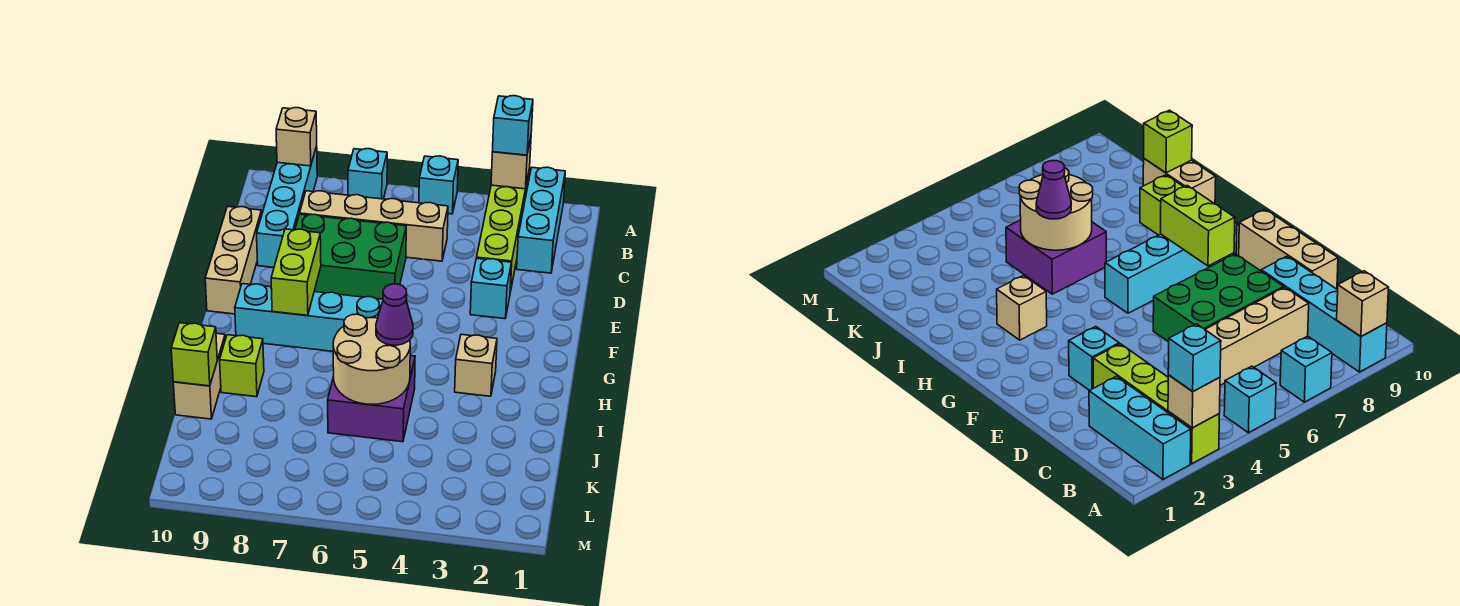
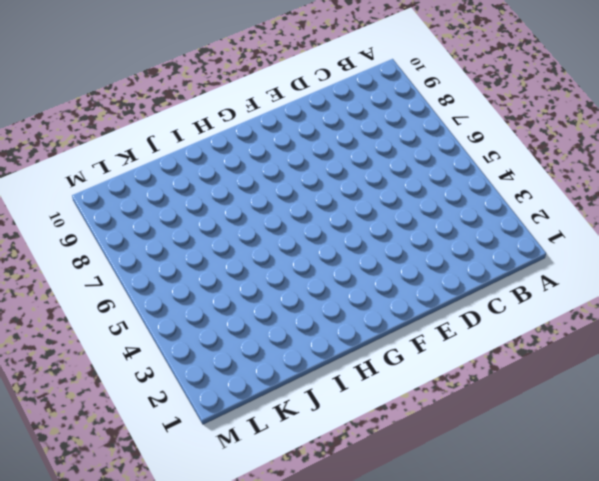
none -> cyan 1x3 brick [517,167,565,273]
none -> lime 1x4 brick [477,168,530,292]
none -> cyan 1x1 brick [419,156,458,214]

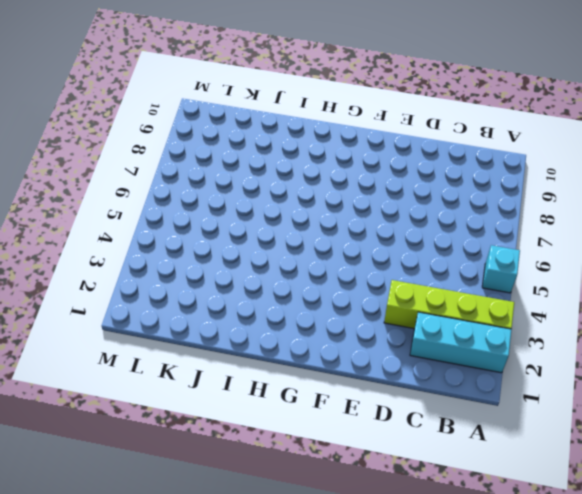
none -> cyan 1x1 brick [348,149,387,199]
none -> cyan 1x4 brick [257,146,317,268]
none -> tan 1x4 brick [300,191,448,261]

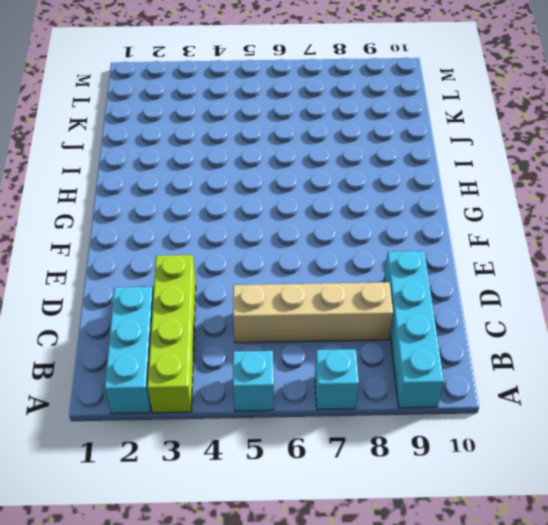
none -> green 2x3 brick [295,214,406,299]
none -> tan 1x3 brick [205,207,262,314]
none -> cyan 1x1 brick [470,258,512,319]

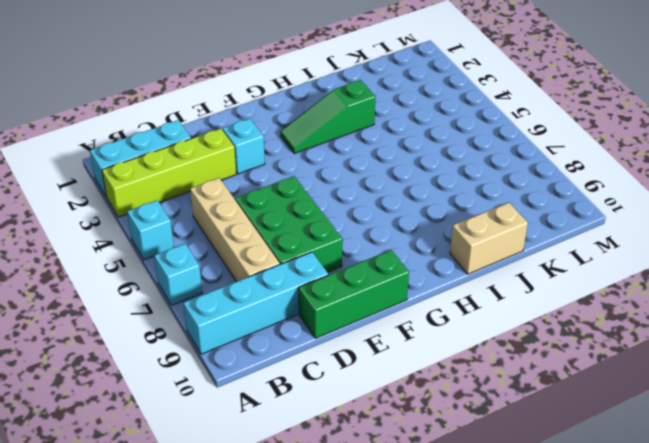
green 1x3 brick [299,250,409,338] -> tan 1x3 brick [205,207,262,314]
green 1x3 slope [280,80,375,153] -> tan 1x1 brick [455,334,497,396]
none -> cyan 1x4 brick [235,284,383,351]
none -> purple 2x2 brick [328,356,415,442]
none -> lime 1x1 brick [220,335,264,397]

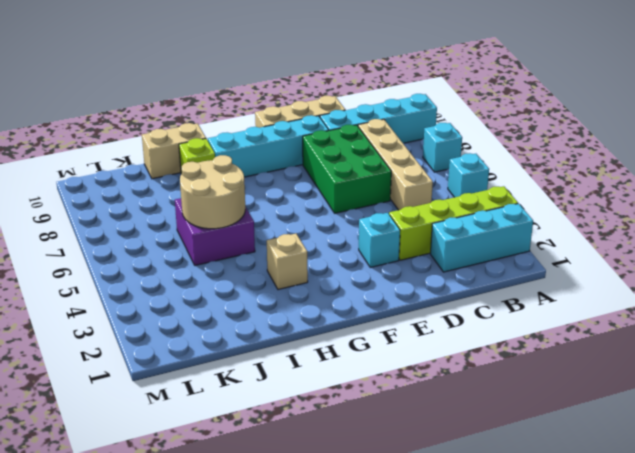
cyan 1x4 brick [208,115,329,177] -> cyan 1x4 brick turned to [235,284,383,351]
none -> tan 1x1 brick [491,138,531,189]
none -> tan 1x1 brick [276,108,317,166]
none -> lime 1x2 brick [271,229,321,316]

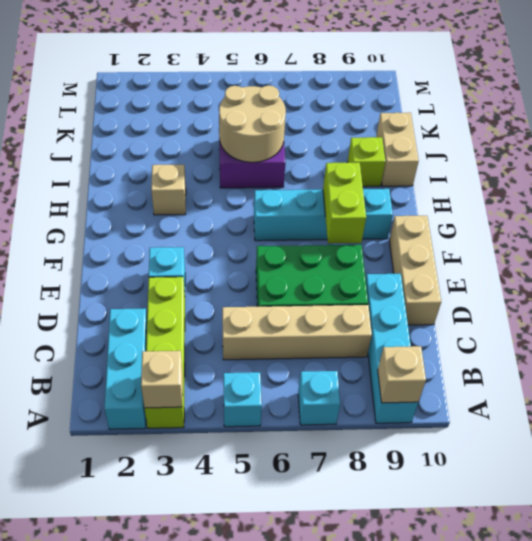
none -> lime 1x1 brick [171,323,217,386]
none -> cyan 1x1 brick [492,96,533,155]
none -> purple 1x1 cone [376,284,413,345]

